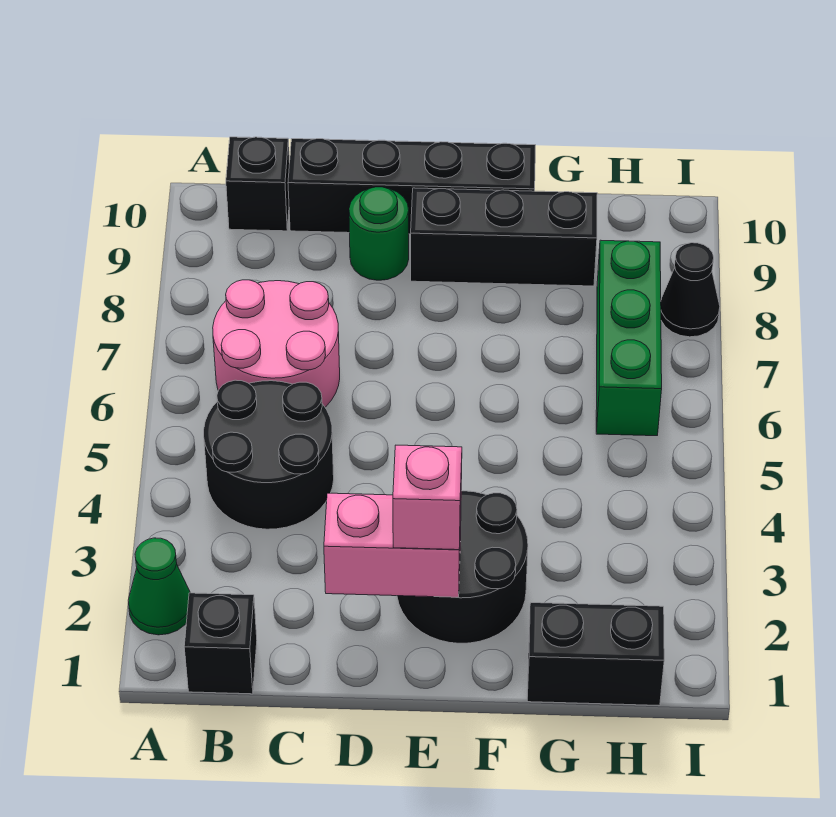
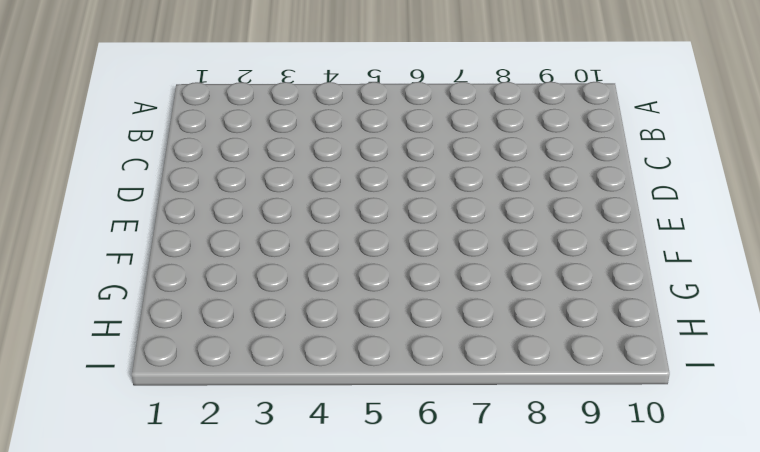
none -> green 1x1 cone [128,538,190,635]
none -> black 1x1 brick [184,593,257,694]
none -> black 2x2 round brick [204,380,334,529]

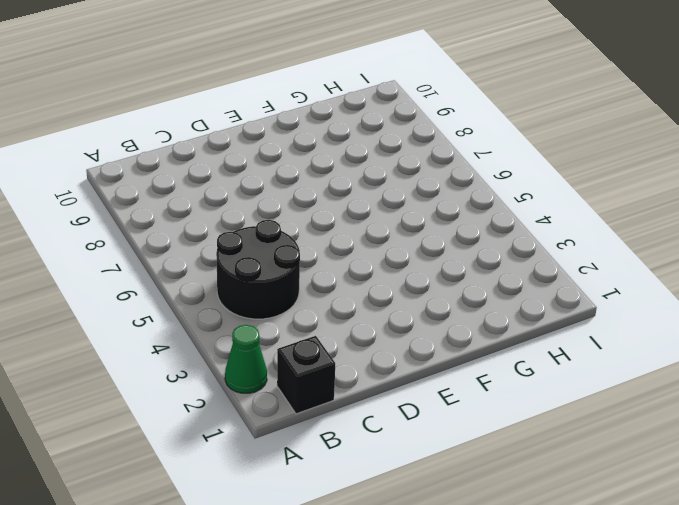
none -> pink 2x2 round brick [213,280,340,407]
none -> black 1x1 brick [226,137,290,231]
none -> black 1x4 brick [288,139,535,234]

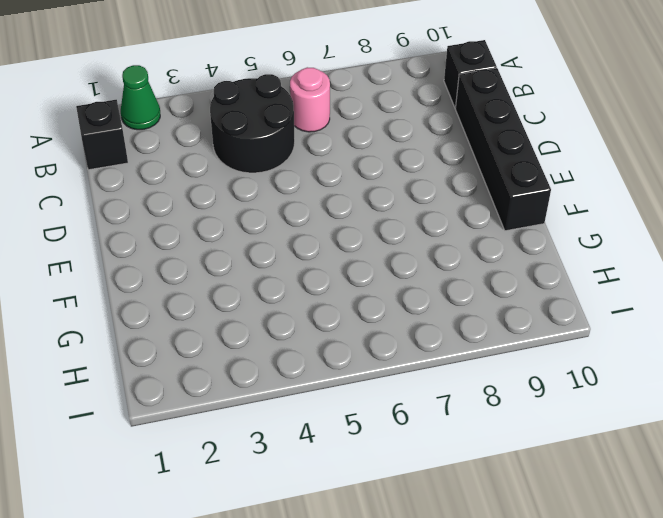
pink 1x1 round brick [290,67,330,132] -> pink 2x2 round brick [213,280,340,407]
none -> green 1x1 round brick [349,187,409,280]
none -> black 2x2 round brick [397,491,528,643]
none -> black 1x3 brick [411,188,597,286]

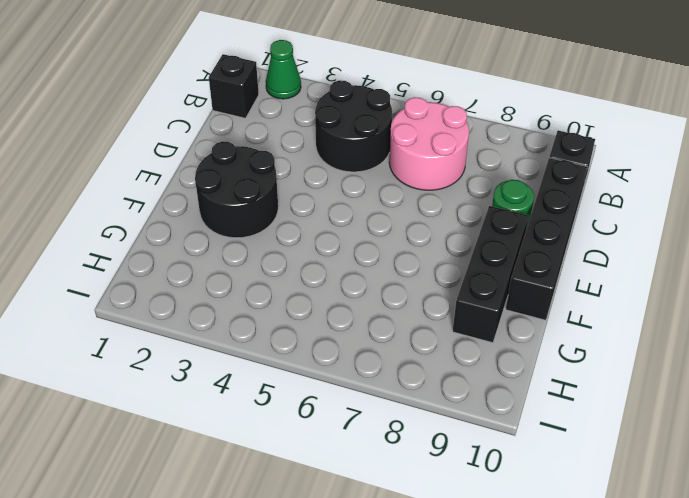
none -> black 1x2 brick [527,603,664,706]
none -> green 1x3 brick [596,240,662,436]
none -> black 1x1 cone [661,243,720,337]

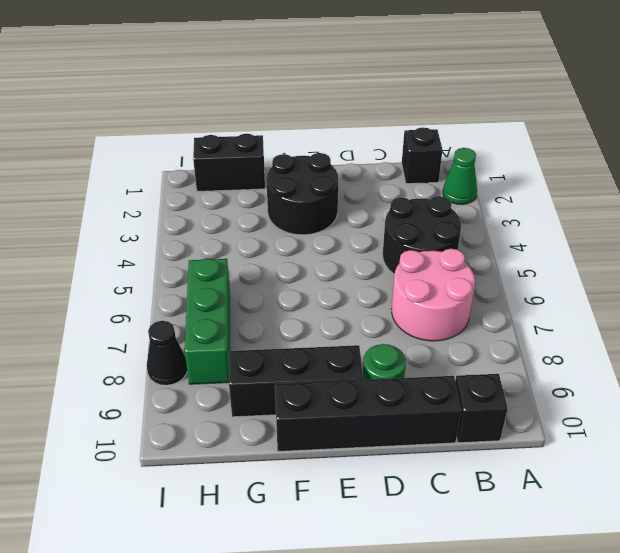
none -> pink 1x2 brick [324,493,461,597]
none -> pink 1x1 brick [393,445,462,550]

